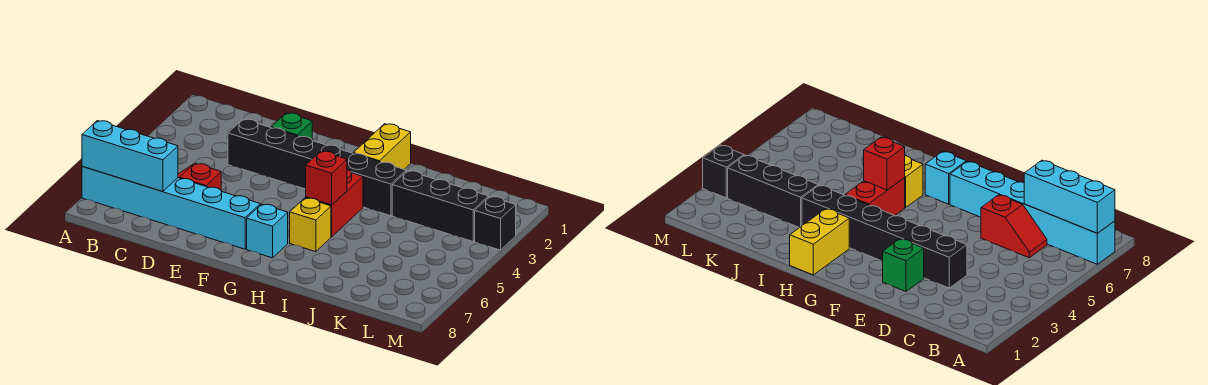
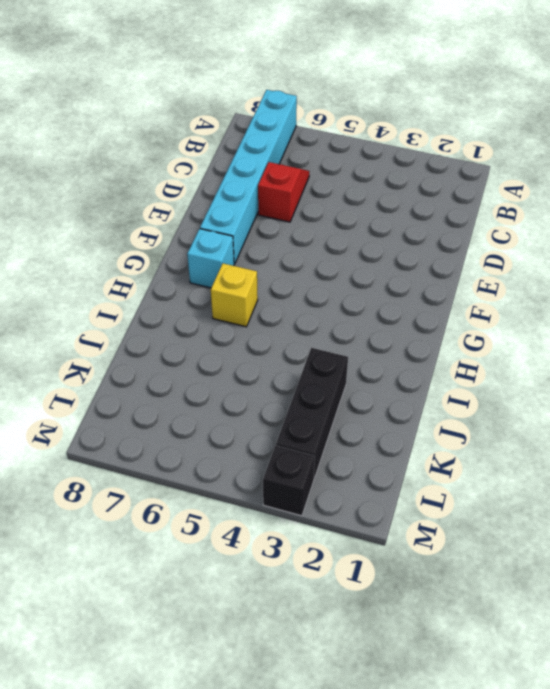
none -> black 1x6 brick [228,119,406,216]
none -> green 1x1 brick [271,113,312,139]
none -> yellow 1x2 brick [353,124,411,169]

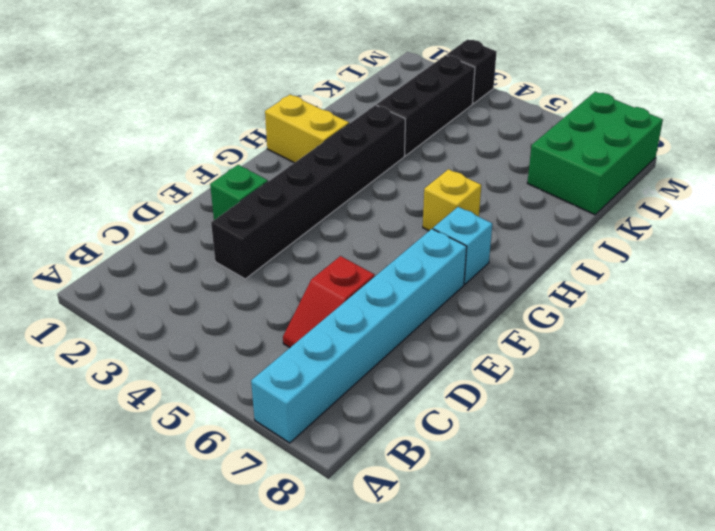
green 2x3 brick [527,92,663,215] -> none
none -> red 1x2 brick [305,169,363,237]
none -> cyan 1x3 brick [82,121,178,192]
none -> red 1x1 brick [306,151,347,205]

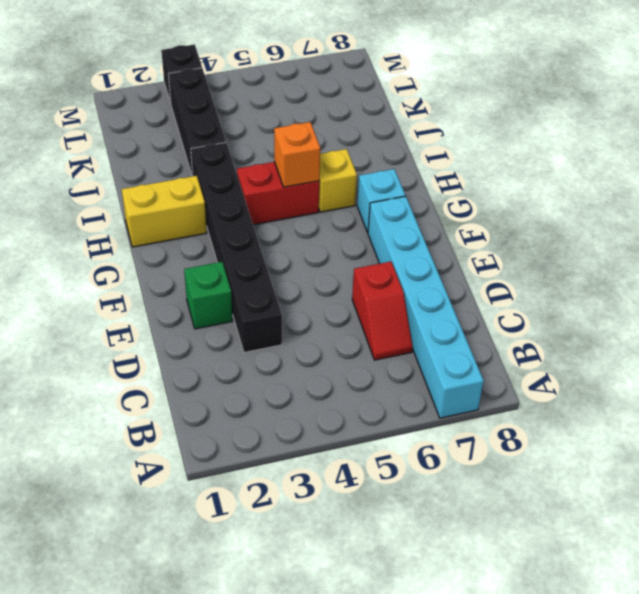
orange 1x1 brick [274,122,320,187] -> red 1x1 brick [306,151,347,205]
none -> cyan 1x3 brick [82,121,178,192]

